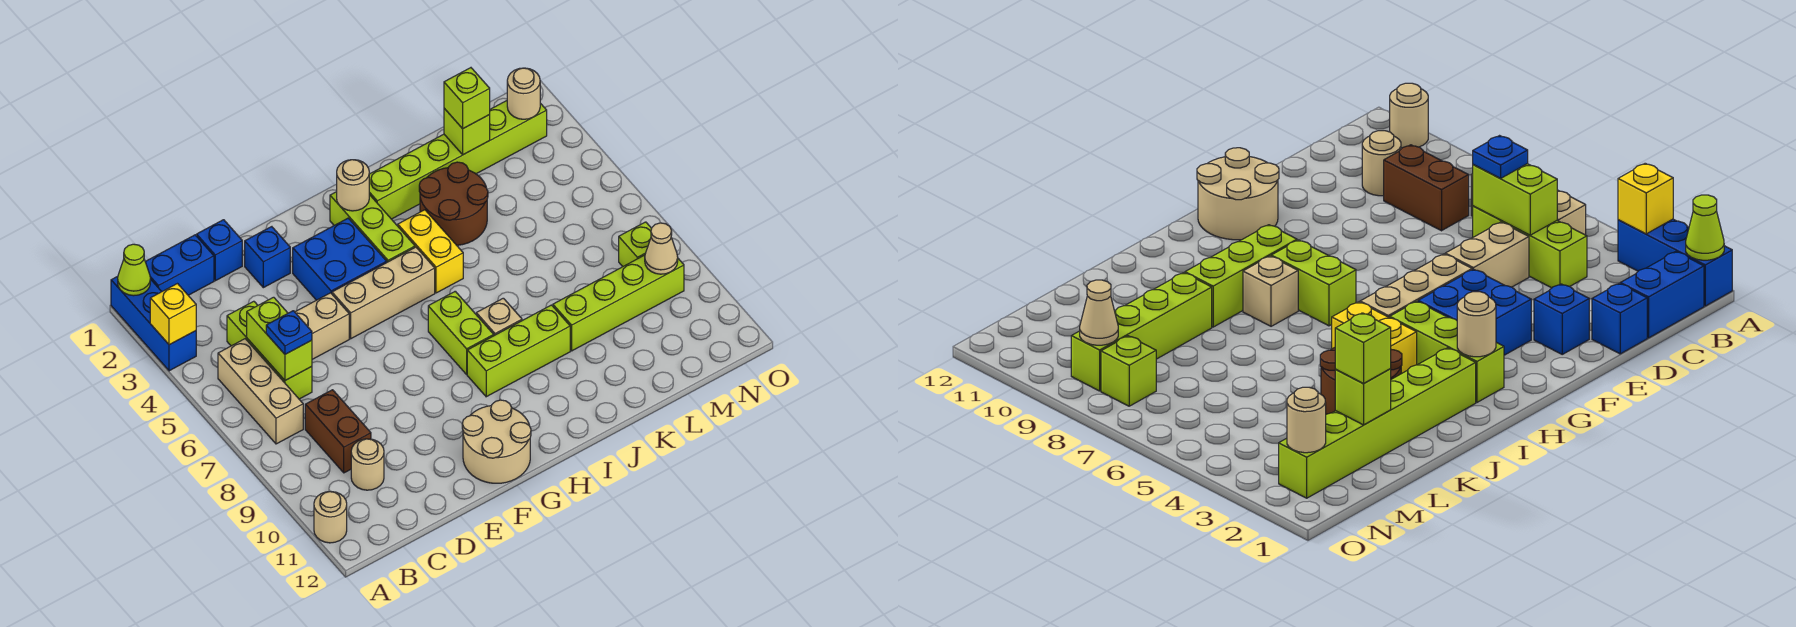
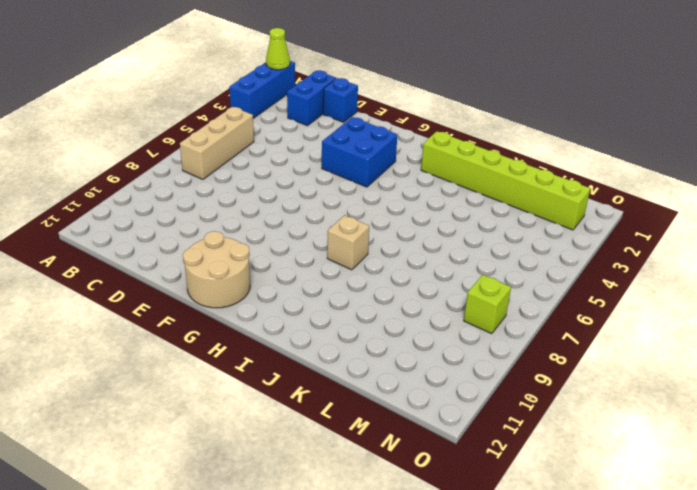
blue 1x2 brick [287,70,337,126] -> blue 1x2 brick turned to [145,235,214,295]
none -> tan 1x1 round brick [314,492,347,543]
none -> lime 1x3 brick [227,301,312,399]
none -> brown 1x2 brick [305,390,371,473]
none -> tan 1x1 round brick [351,439,384,490]

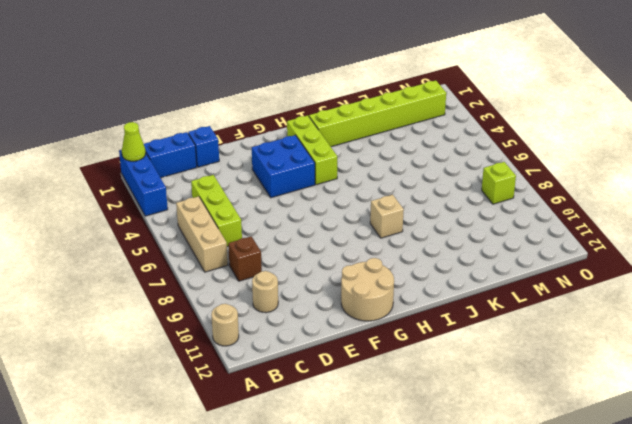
brown 1x1 brick [228,236,262,281] -> brown 1x2 brick [305,390,371,473]
none -> tan 1x2 brick [295,293,349,359]
none -> blue 1x1 brick [245,227,290,288]
none -> tan 1x3 brick [332,247,435,339]
none -> lime 1x2 brick [428,291,494,374]

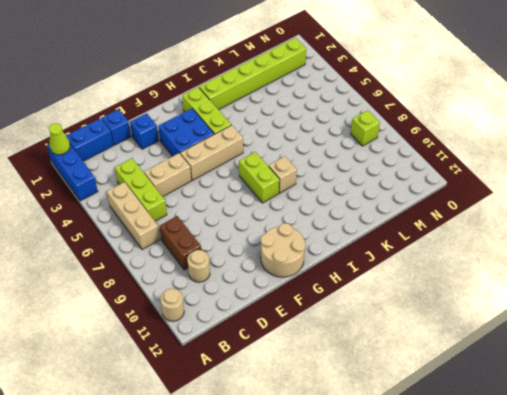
none -> lime 1x3 brick [467,305,570,397]
none -> yellow 1x2 brick [398,210,463,293]
none -> brown 2x2 round brick [419,162,488,245]
none -> lime 1x4 brick [553,255,684,351]

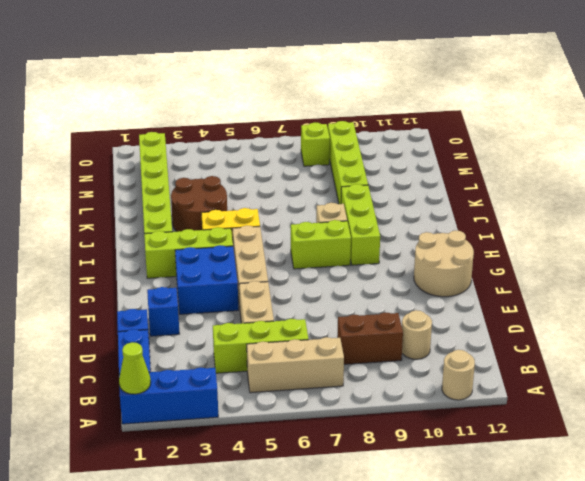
none -> yellow 1x1 brick [150,284,196,345]
none -> lime 1x2 brick [247,297,312,380]
none -> tan 1x1 round brick [337,160,369,211]
none -> lime 1x1 brick [444,108,490,155]

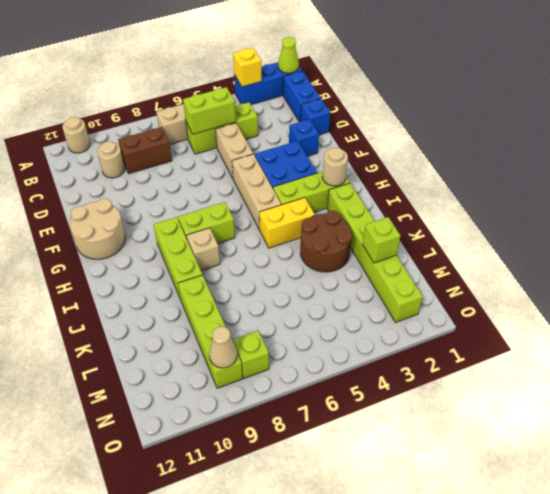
none -> tan 1x1 round brick [507,68,540,119]
none -> blue 1x1 plate [266,311,312,354]
none -> lime 1x1 brick [444,68,490,129]

